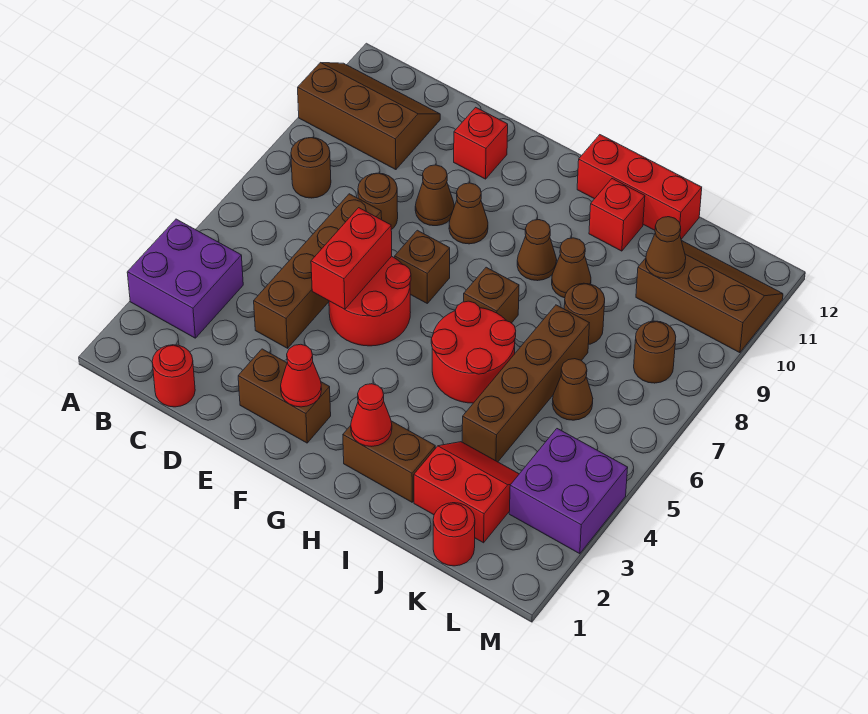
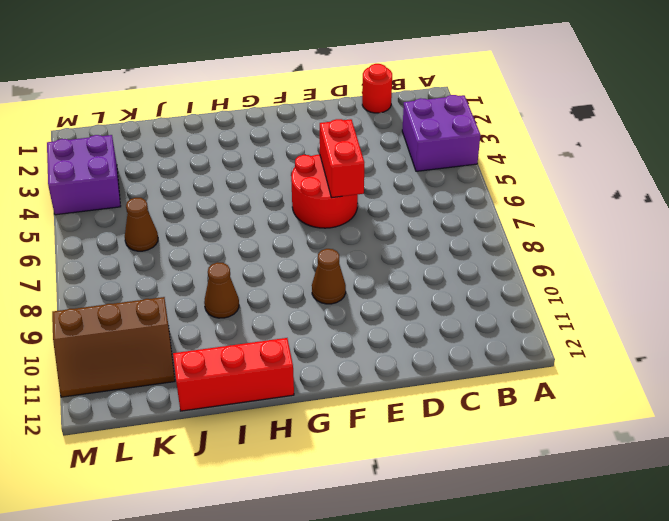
none -> brown 2x3 slope [298,63,440,170]
none -> brown 1x1 round brick [291,138,331,198]
none -> brown 1x4 brick [254,194,382,348]
none -> brown 1x1 round brick [358,173,398,230]

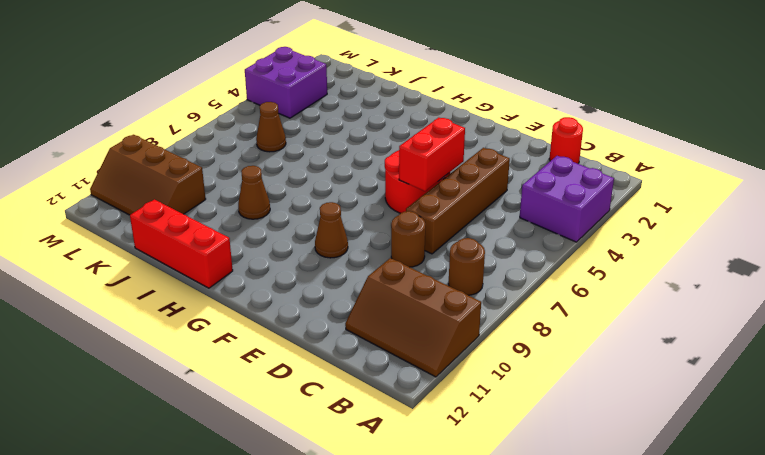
none -> brown 1x2 brick [238,349,331,443]
none -> brown 1x1 cone [415,165,454,226]
none -> red 1x1 brick [454,107,508,179]
none -> brown 1x1 brick [395,230,450,303]

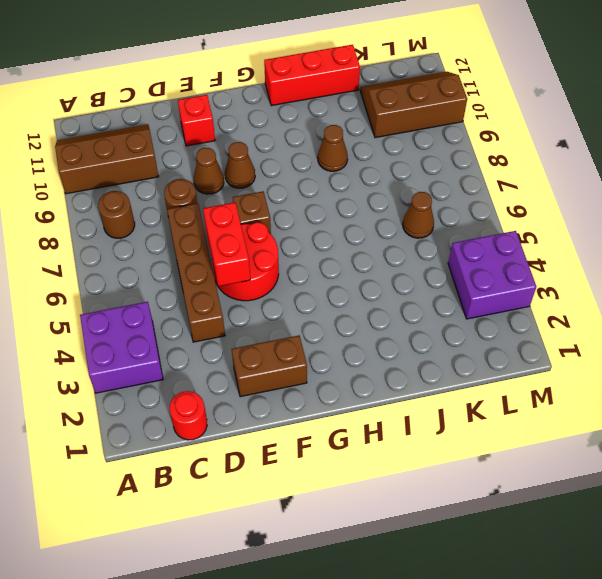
none -> brown 1x2 brick [343,421,435,502]
none -> red 2x2 round brick [431,301,516,403]
none -> brown 1x1 brick [464,267,519,323]
none -> brown 1x1 cone [517,220,557,281]

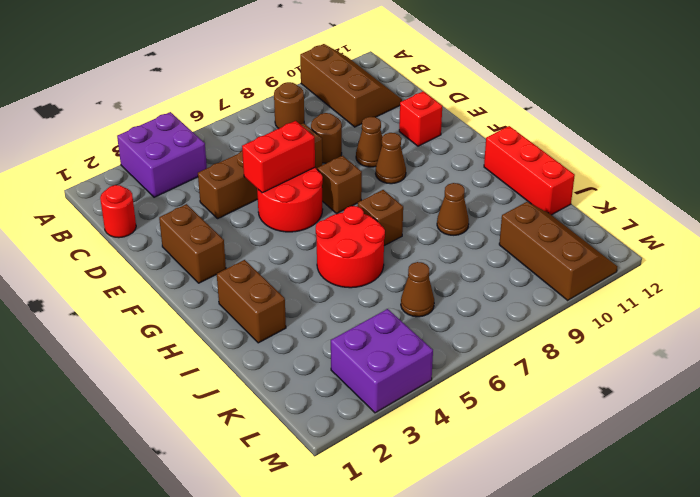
none -> brown 1x1 cone [517,220,557,281]
none -> red 1x1 brick [589,179,645,251]
none -> red 2x2 slope [414,442,519,543]
none -> brown 1x4 brick [462,305,589,462]

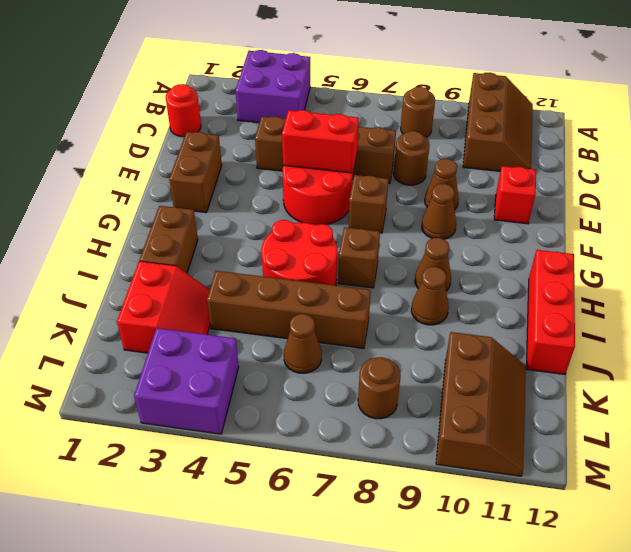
none -> red 1x1 brick [589,179,645,251]
none -> brown 1x1 round brick [564,283,605,345]
none -> red 1x1 round brick [433,503,475,566]
none -> red 1x1 cone [281,344,322,407]

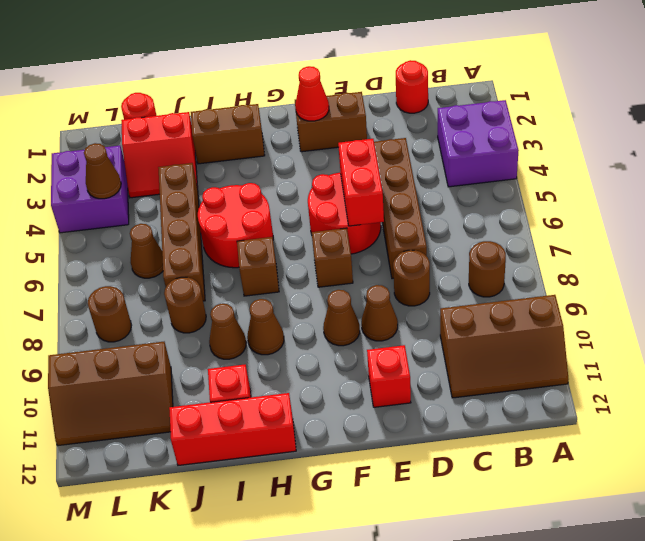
brown 1x1 cone [84,143,121,199] -> brown 1x1 cone moved to [646,217,686,279]
none -> red 1x1 cone [351,384,392,446]

